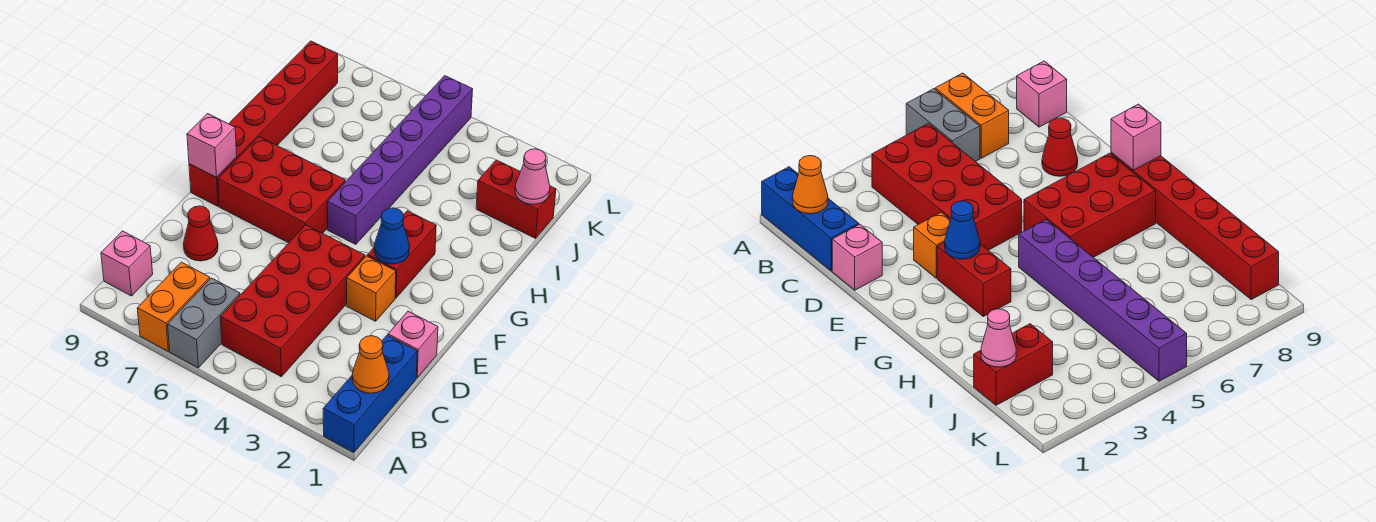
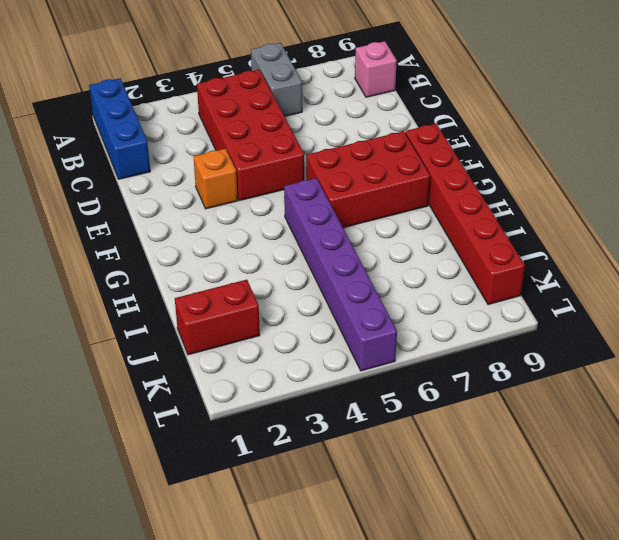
none -> orange 1x2 brick [137,262,210,351]
none -> pink 1x1 brick [388,311,438,378]
none -> red 1x1 cone [183,206,218,261]

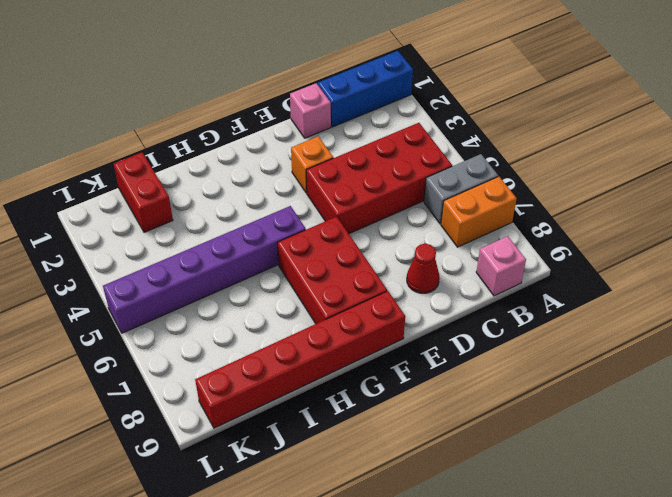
none -> red 1x2 brick [367,211,436,298]
none -> orange 1x1 cone [352,336,389,393]
none -> blue 1x1 cone [374,208,410,264]

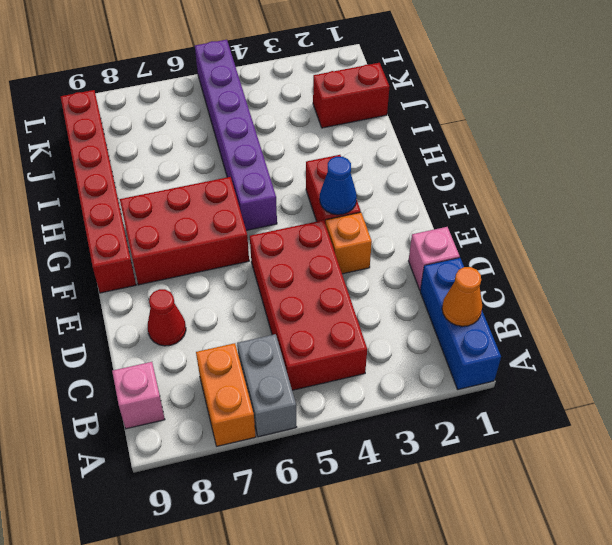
none -> pink 1x1 brick [187,114,237,177]
none -> pink 1x1 cone [515,149,550,204]

